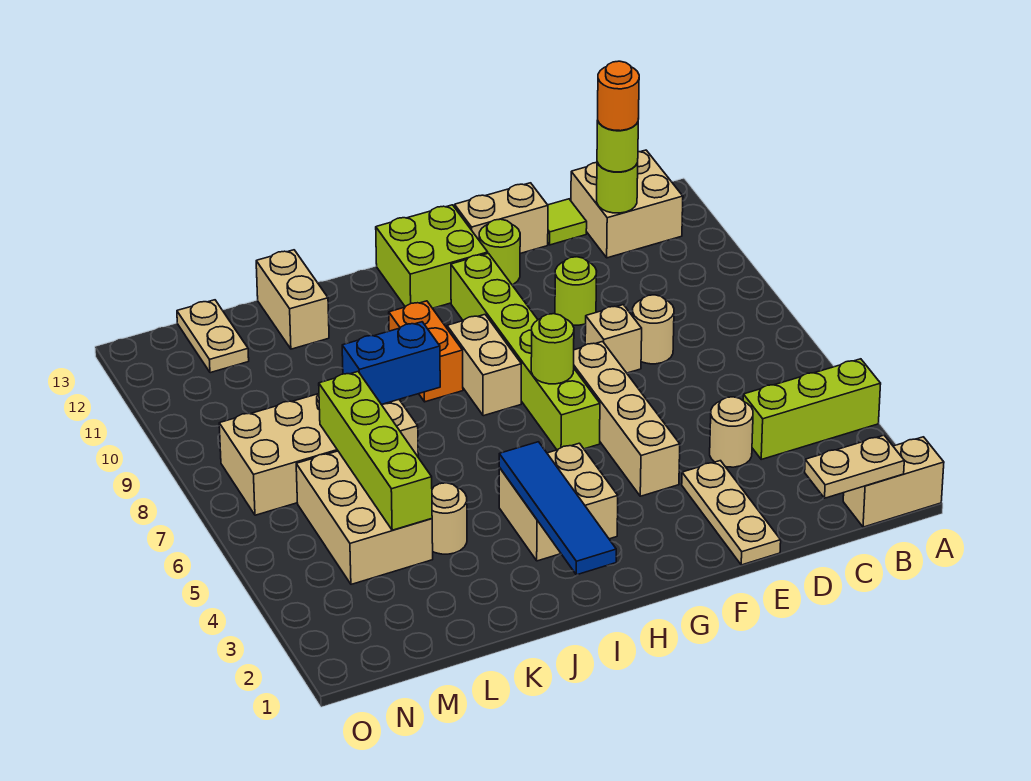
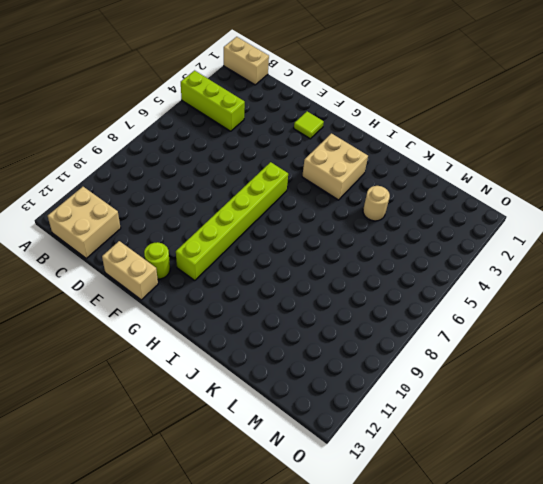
lime 1x1 tile [294,111,324,139] -> lime 1x1 tile moved to [548,199,587,245]
none -> tan 1x1 round brick [710,397,753,467]
none -> tan 1x1 round brick [633,295,674,364]
none -> tan 1x3 plate [682,461,781,565]
none -> tan 1x1 brick [585,305,642,373]

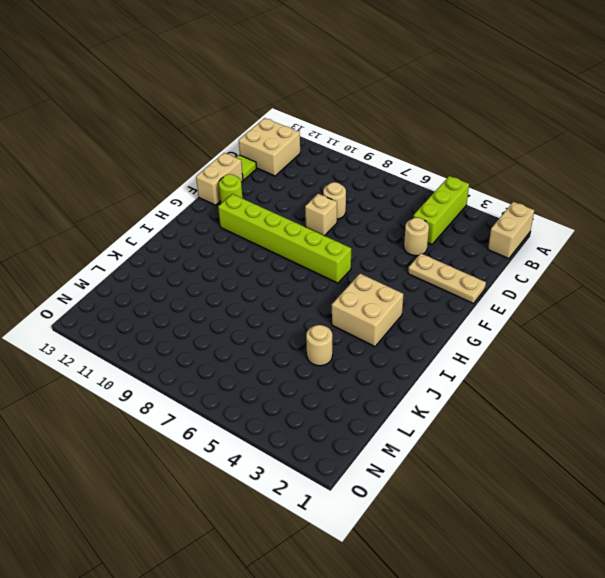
none -> lime 1x1 round brick [555,257,597,325]
none -> tan 1x4 brick [574,341,680,496]
none -> lime 2x2 brick [376,205,488,308]
none -> tan 1x2 brick [447,315,521,416]

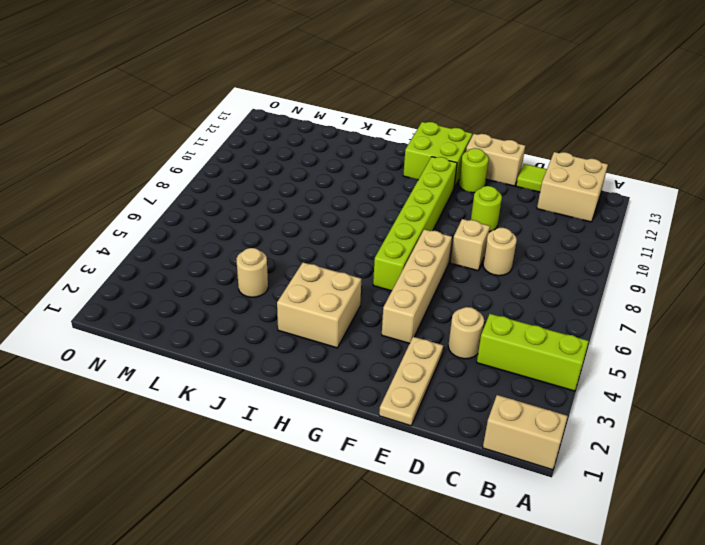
none -> tan 1x2 brick [447,315,521,416]
none -> orange 1x2 brick [389,301,463,402]
none -> tan 2x4 brick [219,394,418,515]
none -> tan 1x2 brick [256,250,329,349]

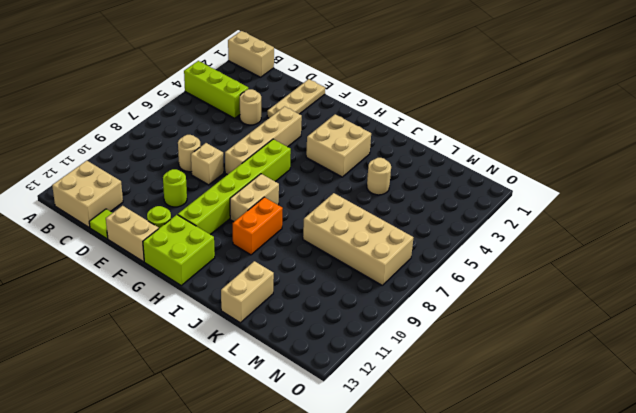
none -> tan 2x3 brick [296,451,433,584]
none -> tan 1x2 plate [177,300,249,373]
none -> tan 1x2 plate [805,435,904,498]
none -> lime 1x1 round brick [597,162,638,213]

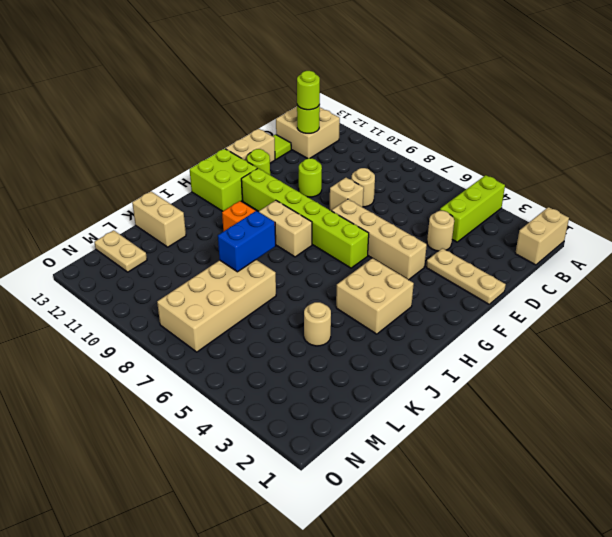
none -> tan 2x3 brick [296,451,433,584]
none -> tan 1x2 plate [805,435,904,498]
none -> lime 1x1 round brick [531,314,574,384]
none -> blue 1x4 tile [499,442,616,575]

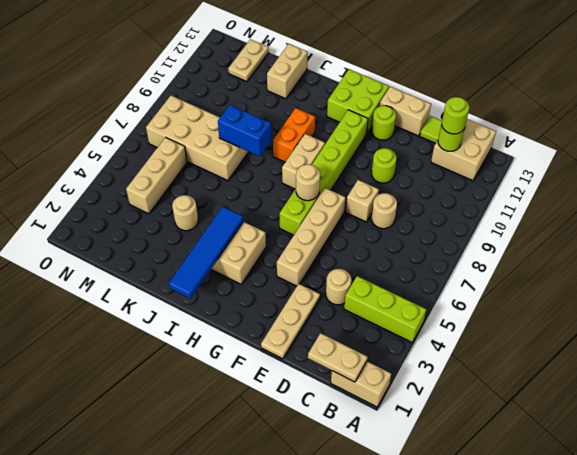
tan 1x1 round brick [296,164,320,201] -> lime 1x1 round brick [531,314,574,384]
tan 1x3 brick [126,137,187,214] -> tan 2x3 brick [296,451,433,584]
none -> lime 1x4 brick [319,372,432,530]
none -> orange 1x1 round brick [598,61,639,131]

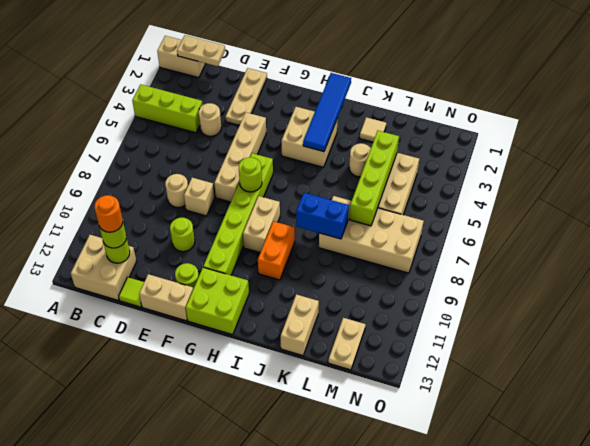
tan 1x1 tile [360,117,386,142] -> none

